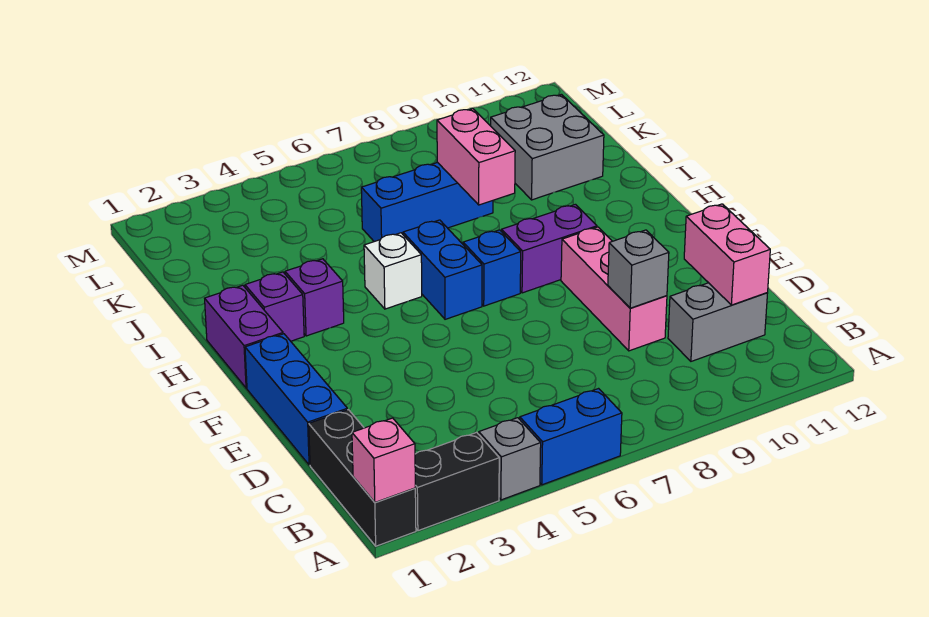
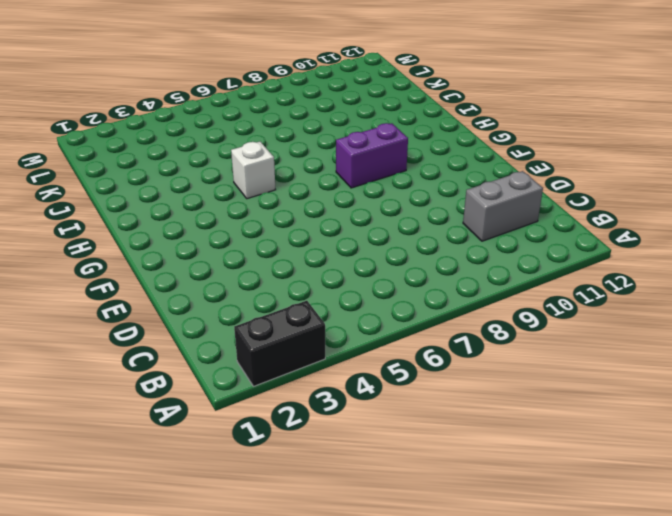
none -> black 1x3 brick [309,410,416,546]
none -> grey 1x1 brick [479,418,541,500]
none -> blue 1x2 brick [520,389,622,485]

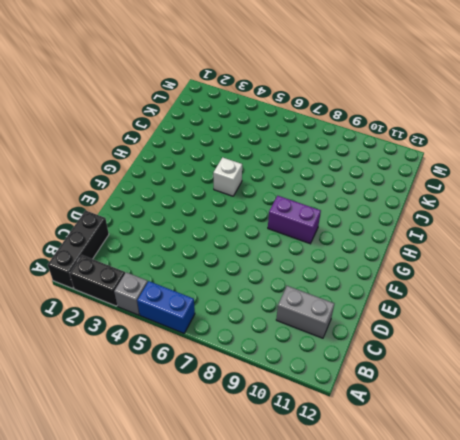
none -> blue 1x3 brick [245,334,347,465]
none -> pink 1x3 brick [561,227,667,351]
none -> purple 1x2 brick [205,285,283,388]

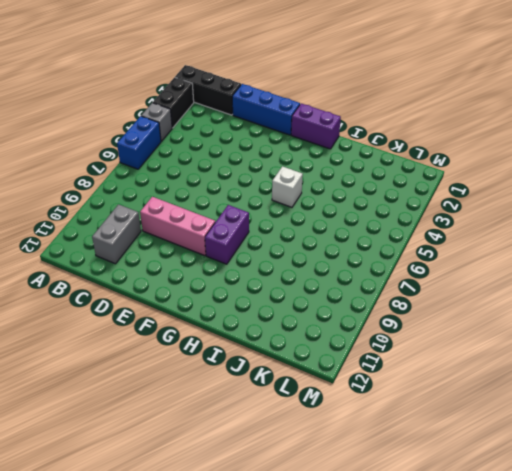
none -> blue 1x2 brick [403,220,482,319]
none -> blue 1x1 brick [463,230,521,306]
none -> purple 1x1 brick [245,272,304,341]

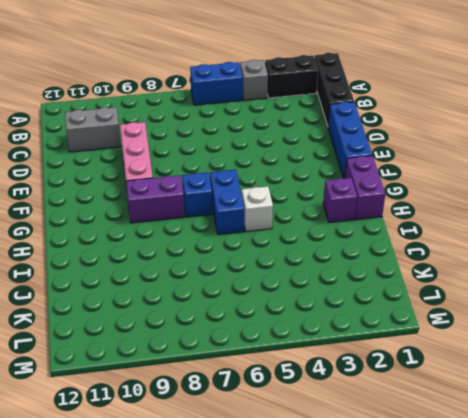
none -> purple 1x1 brick [285,259,344,336]
none -> blue 1x3 brick [361,162,493,242]
none -> grey 2x2 brick [491,95,604,200]

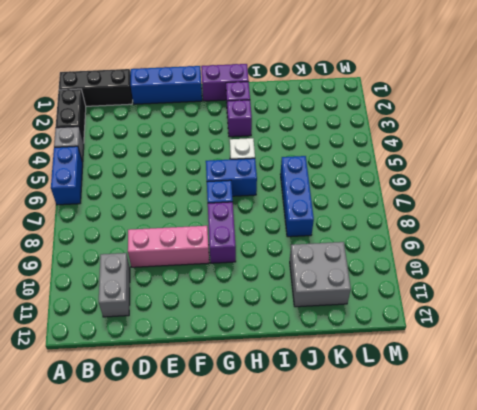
none -> pink 1x1 brick [352,418,415,502]
none -> pink 1x2 brick [684,204,770,305]
none -> grey 1x1 brick [608,230,669,308]

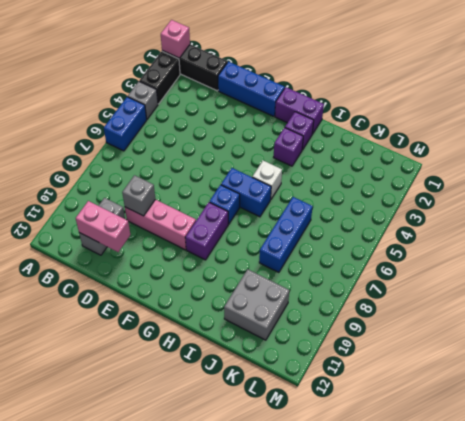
none -> pink 1x2 brick [437,109,515,205]

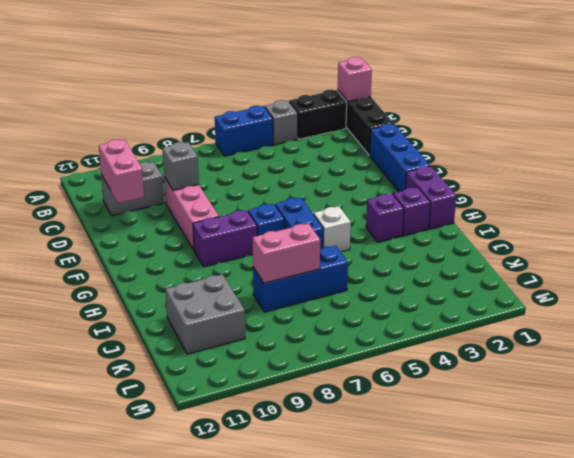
pink 1x2 brick [253,223,320,283] -> pink 1x2 brick turned to [437,109,515,205]

